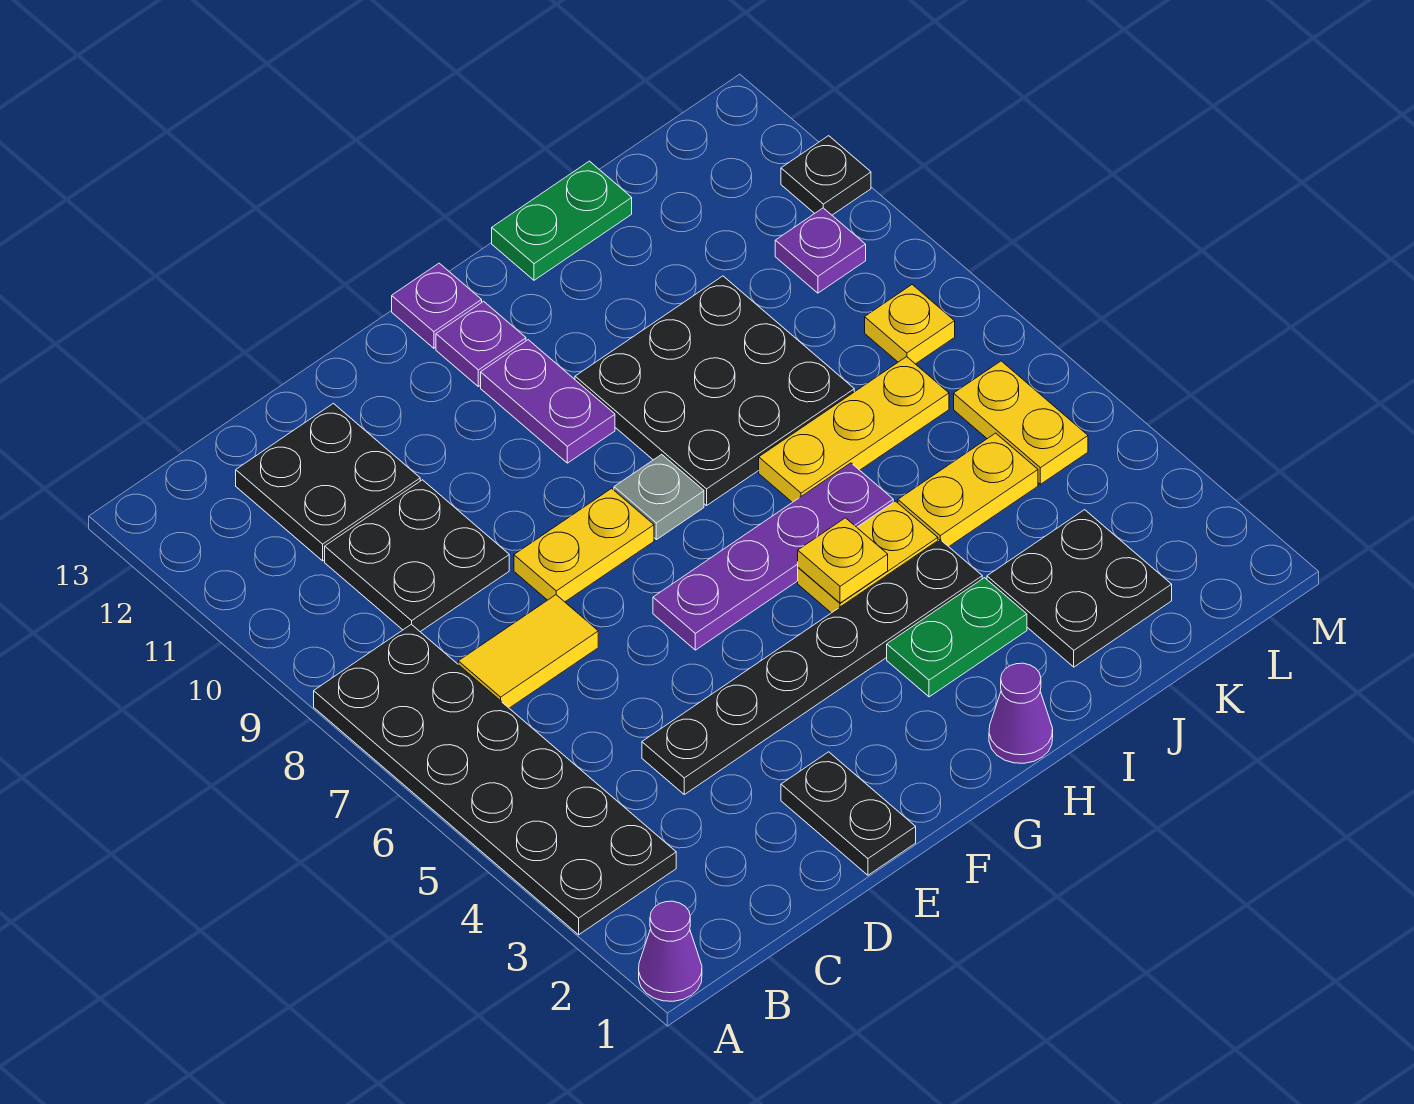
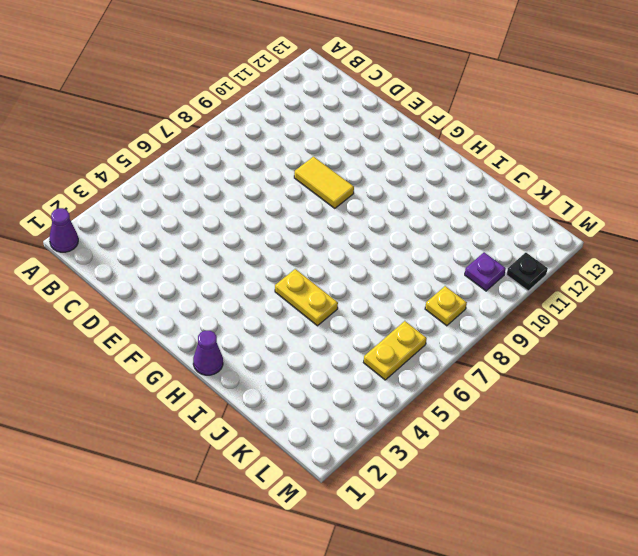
yellow 1x2 tile [294,157,354,208] -> yellow 1x2 tile moved to [458,595,598,708]
none -> black 2x6 plate [314,624,676,935]
none -> black 2x2 plate [325,480,509,632]
none -> black 2x2 plate [236,403,420,561]

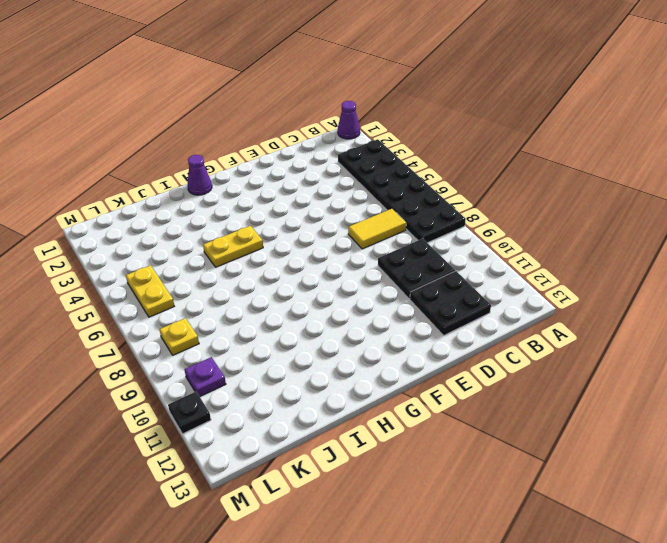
none -> black 1x6 plate [642,540,982,794]
none -> black 1x2 plate [781,752,916,875]
none -> yellow 1x2 plate [514,488,654,602]

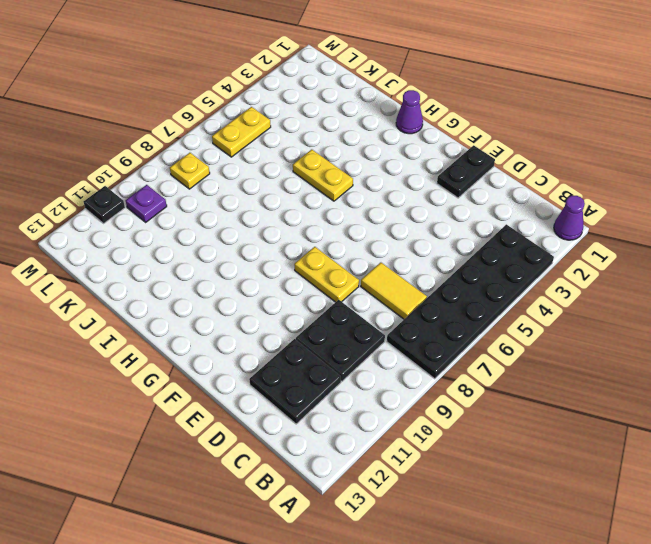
none -> black 1x6 plate [642,540,982,794]
none -> purple 1x4 plate [653,463,893,650]
none -> grey 1x1 plate [614,454,704,540]

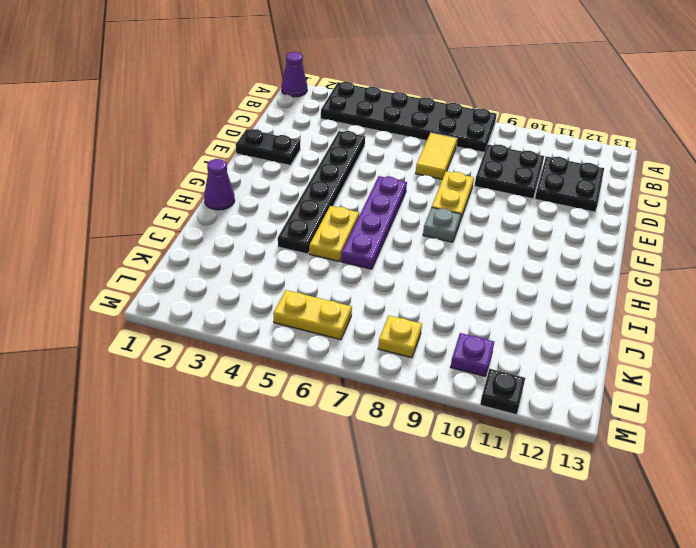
none -> purple 1x2 plate [481,340,615,463]
none -> purple 1x1 plate [436,301,526,387]
none -> purple 1x1 plate [392,263,482,348]

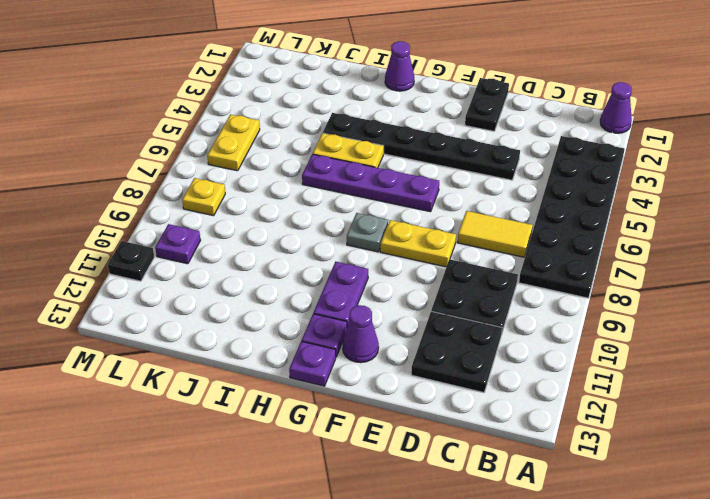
purple 1x1 cone [343,305,379,363] -> none
none -> green 1x2 plate [887,578,1027,697]
none -> black 3x3 plate [575,276,854,506]
none -> yellow 1x3 plate [759,357,949,502]

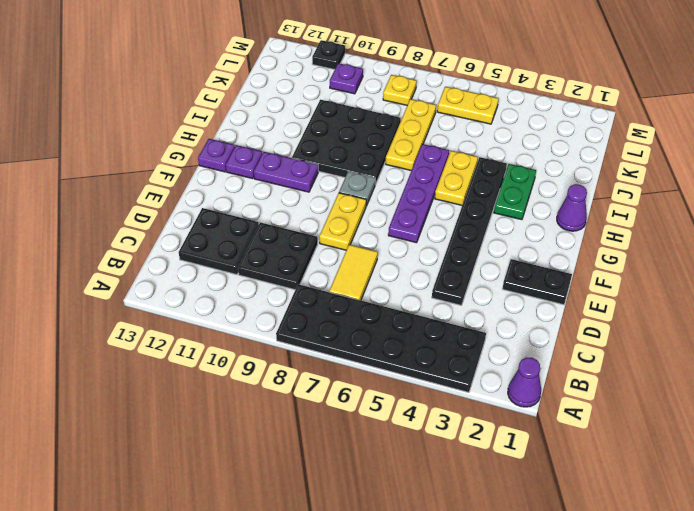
none -> green 1x2 plate [492,161,632,280]
none -> black 2x2 plate [987,510,1172,667]
none -> yellow 1x2 plate [898,433,1038,547]

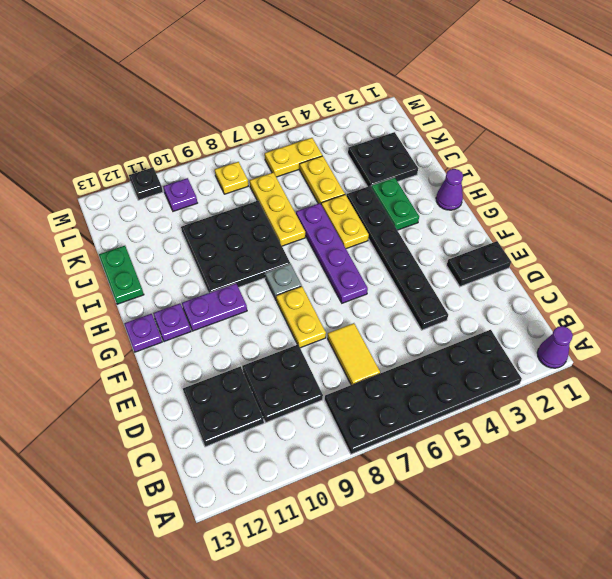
none -> yellow 1x1 plate [798,518,888,603]

